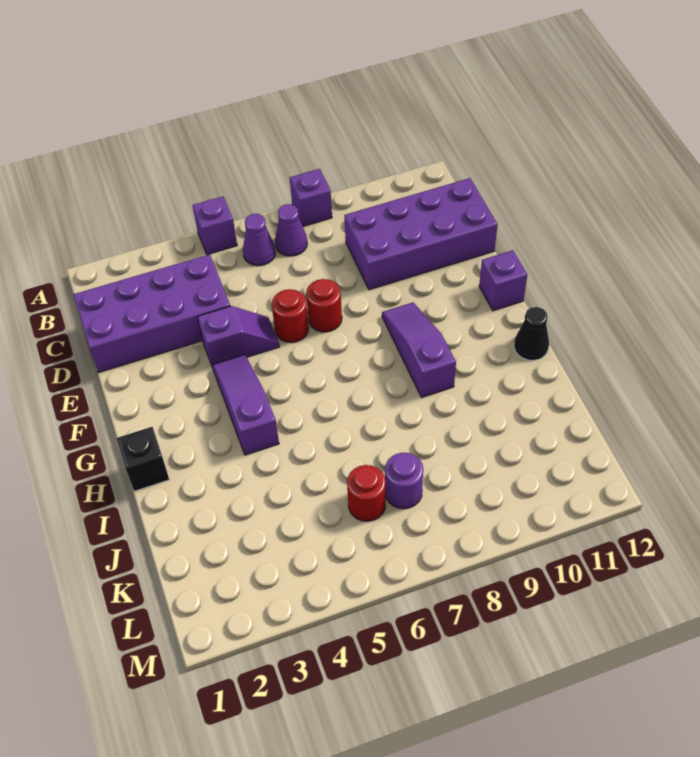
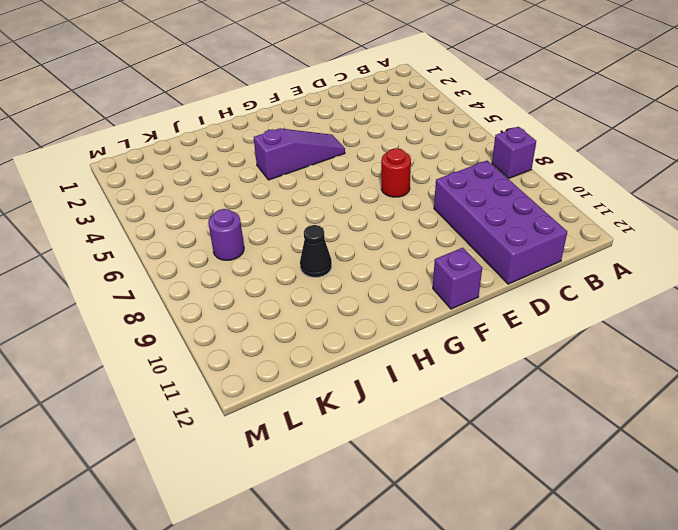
black 1x1 cone [300,225,332,277] -> black 1x1 cone moved to [514,307,549,360]
none -> purple 1x1 brick [192,196,237,255]
none -> purple 1x1 cone [243,214,275,266]
none -> purple 1x1 cone [275,204,307,256]

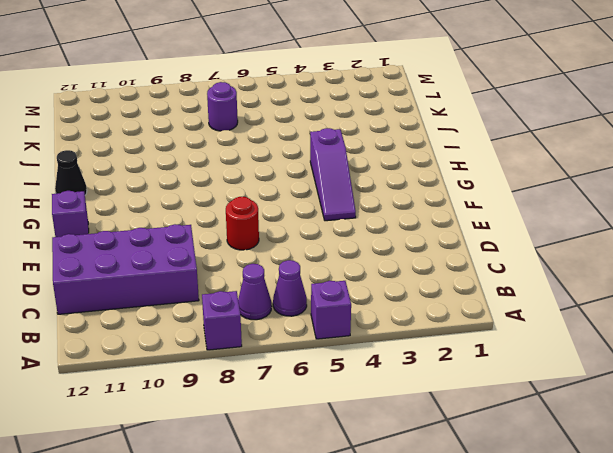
none -> purple 2x4 brick [73,254,230,373]
none -> purple 1x2 slope [197,306,279,368]
none -> red 1x1 round brick [272,289,309,343]

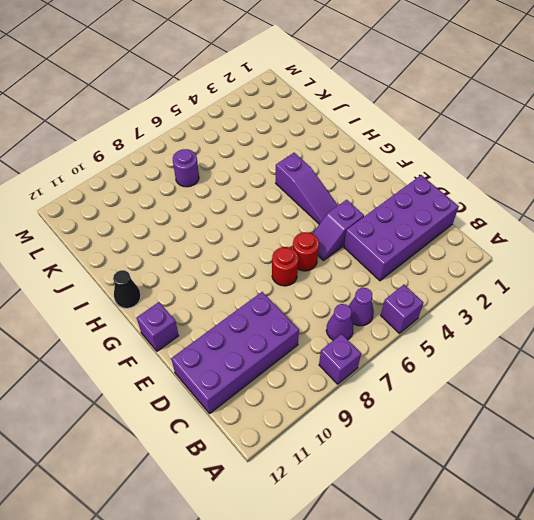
none -> purple 1x3 slope [382,303,456,397]
none -> black 1x1 brick [117,427,169,491]
none -> red 1x1 round brick [347,465,386,521]

